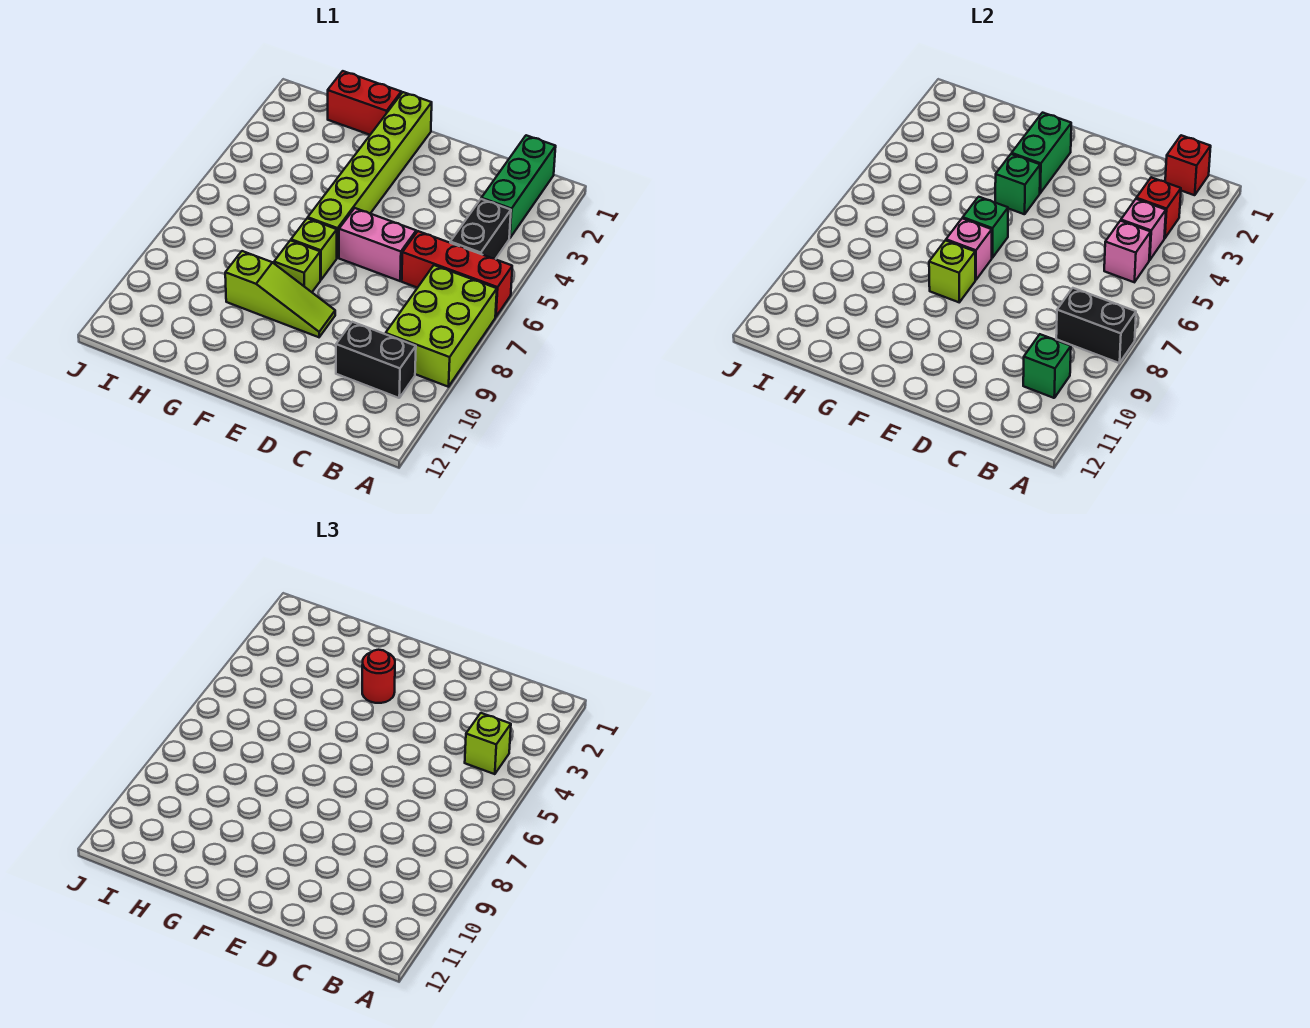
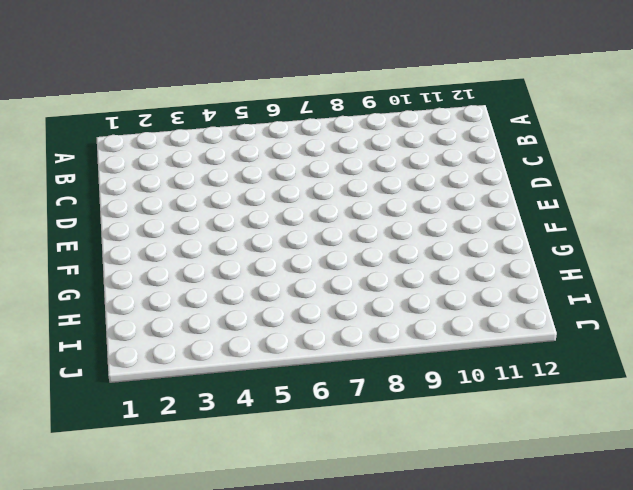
none -> red 1x3 brick [402,231,512,317]
none -> lime 2x3 brick [386,265,497,387]
none -> green 1x3 brick [481,135,556,238]

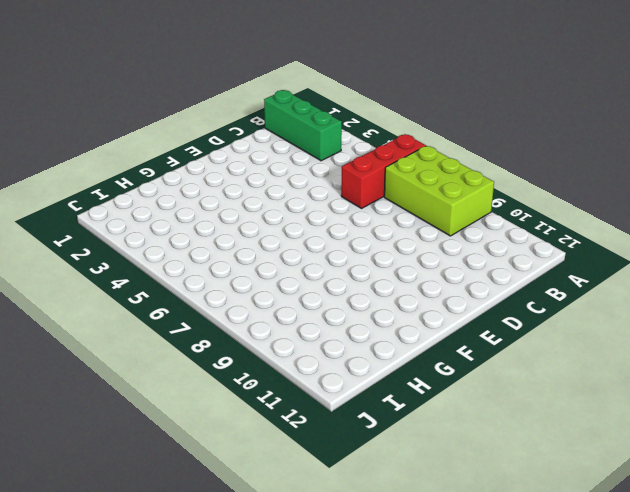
none -> black 1x2 brick [450,199,511,259]
none -> black 1x2 brick [336,322,416,398]
none -> pink 1x2 brick [339,208,416,281]

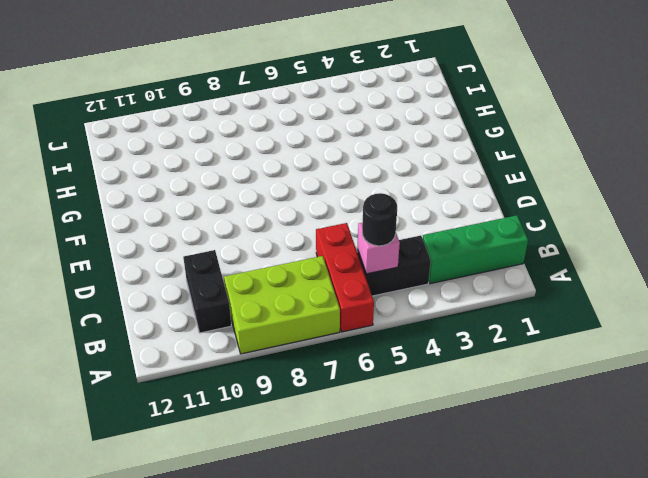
black 1x1 round brick [362,193,397,246] -> none
none -> pink 1x2 brick [339,208,416,281]
none -> lime 1x3 slope [225,251,335,337]
none -> lime 1x6 brick [308,92,432,258]

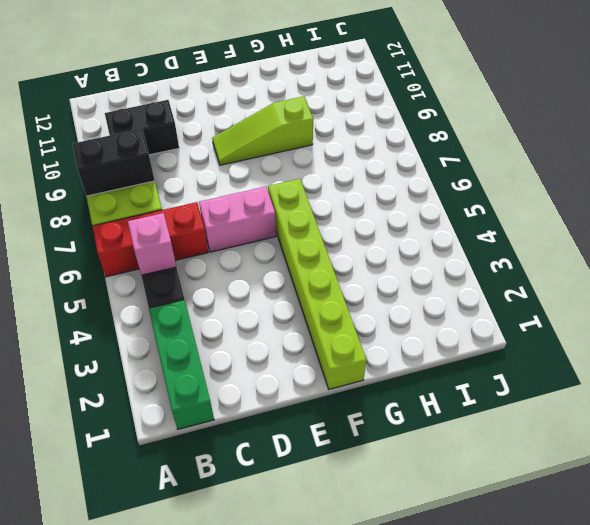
none -> lime 1x1 brick [291,218,337,280]
none -> lime 1x1 brick [274,240,320,292]
none -> red 1x2 brick [328,71,401,135]

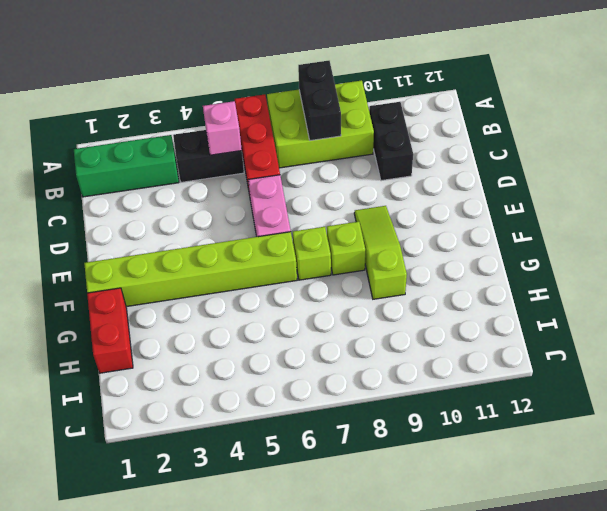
none -> red 1x1 brick [1165,135,1211,195]
none -> red 1x1 brick [1136,177,1181,238]
none -> pink 1x1 brick [1121,199,1166,260]

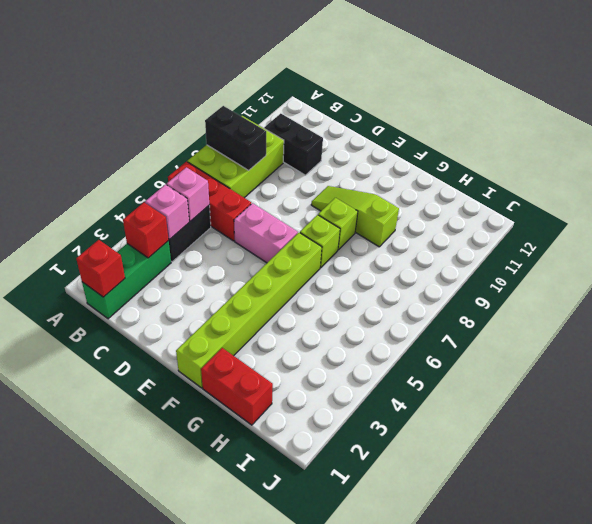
none -> green 1x1 brick [1023,334,1071,398]
none -> green 1x2 brick [1012,113,1071,193]
none -> green 1x1 brick [995,154,1040,214]

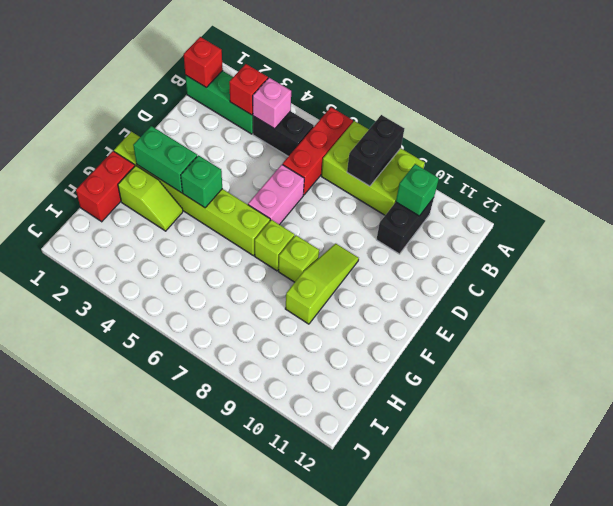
lime 1x2 slope [118,166,183,231] -> none
none -> pink 1x1 brick [1104,221,1151,282]
none -> green 1x1 brick [963,197,1008,258]
none -> pink 1x1 brick [946,218,992,280]

